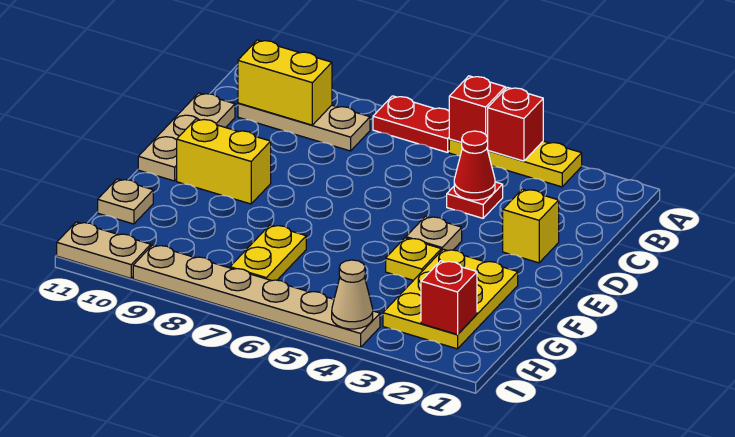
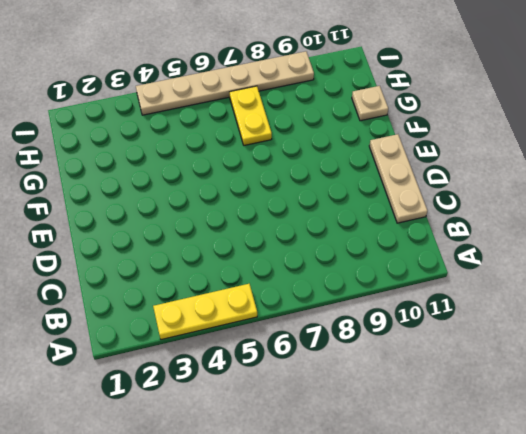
none -> red 1x2 plate [373,96,449,152]
none -> tan 1x3 plate [238,103,370,151]
none -> red 1x1 plate [447,182,503,218]

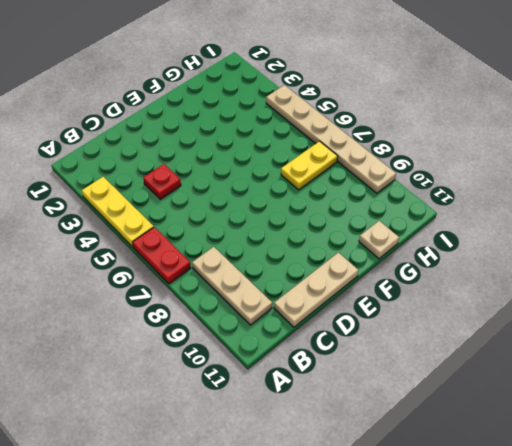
none -> yellow 1x1 brick [503,189,559,263]
none -> tan 1x1 plate [406,216,462,251]
none -> yellow 1x2 brick [177,119,271,204]

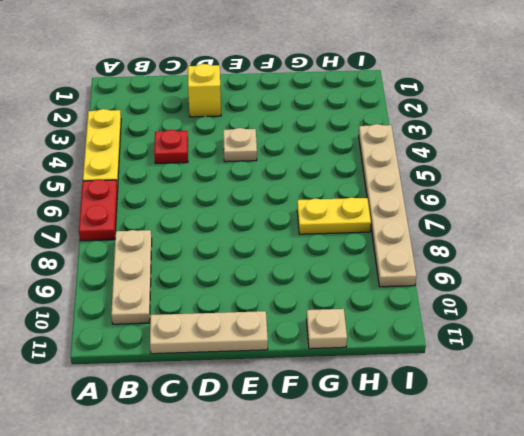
none -> yellow 1x2 brick [177,119,271,204]
none -> yellow 2x3 plate [383,249,518,349]
none -> yellow 1x1 plate [386,238,441,280]

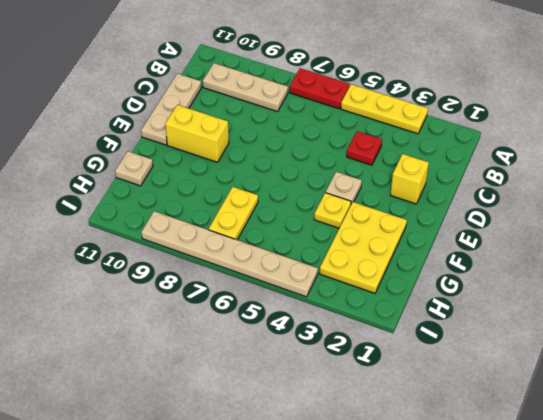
none -> tan 1x2 plate [57,222,151,278]
none -> red 1x1 brick [488,87,543,161]
none -> red 1x1 brick [449,76,505,148]

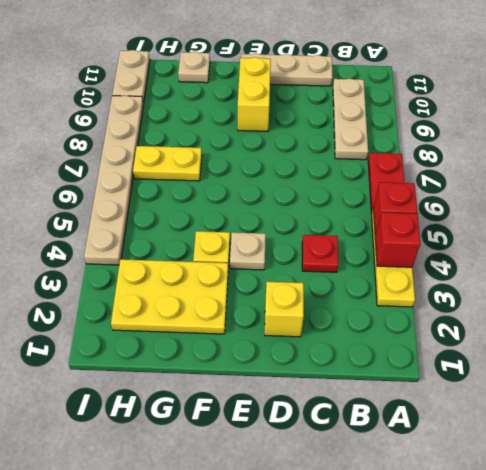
none -> yellow 1x2 brick [238,40,332,125]
none -> red 1x1 cone [454,131,495,200]
none -> red 1x1 brick [421,261,477,335]

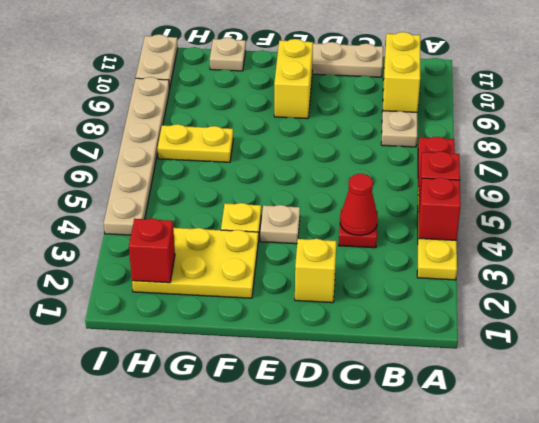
none -> tan 1x1 cone [332,260,373,329]

